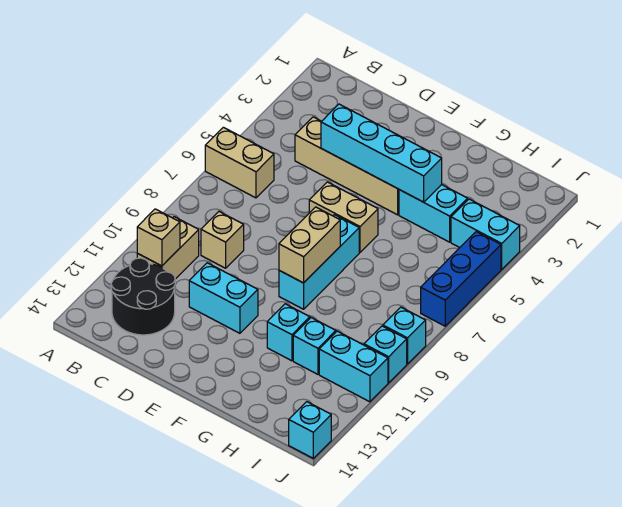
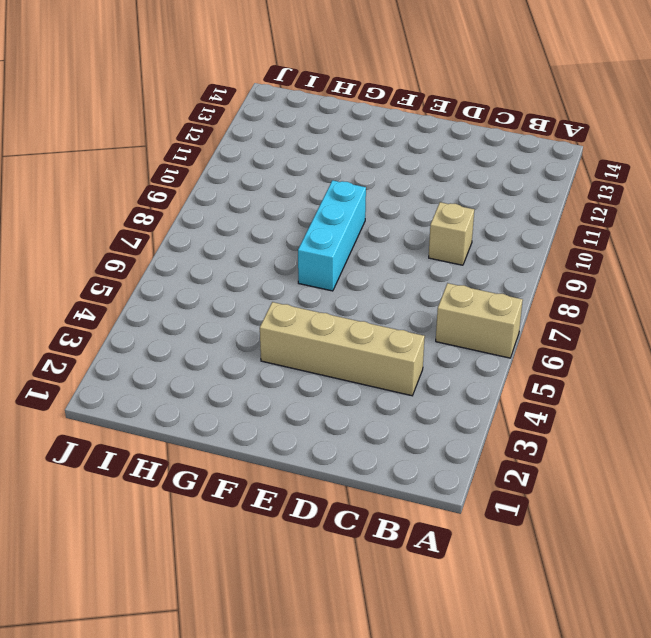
none -> tan 1x2 brick [137,217,199,279]
none -> black 2x2 round brick [111,258,175,335]
none -> cyan 1x2 brick [189,263,258,333]

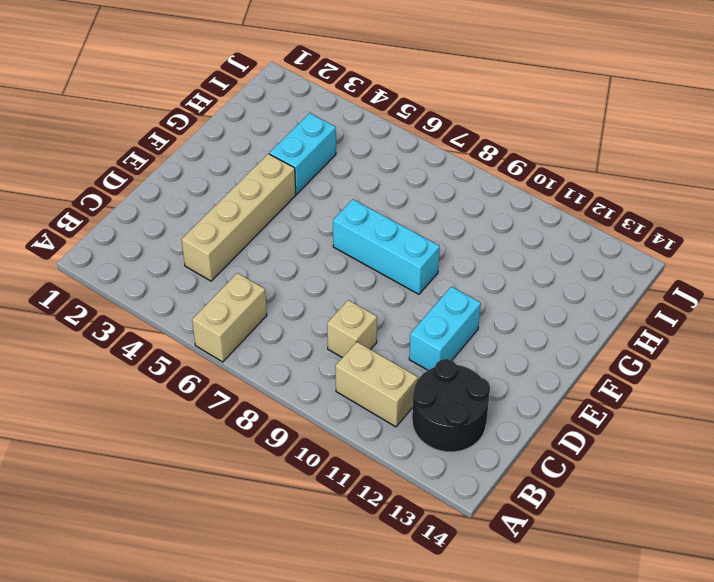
none -> tan 1x2 brick [309,182,378,253]
none -> cyan 1x1 brick [267,304,310,361]
none -> cyan 1x1 brick [293,318,336,374]

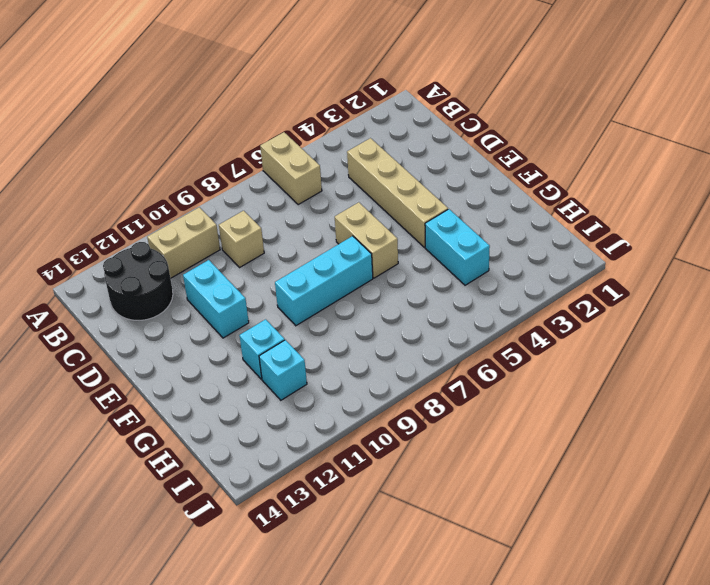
none -> cyan 1x2 brick [451,199,520,269]
none -> cyan 1x2 brick [319,331,388,402]
none -> blue 1x3 brick [421,232,501,326]

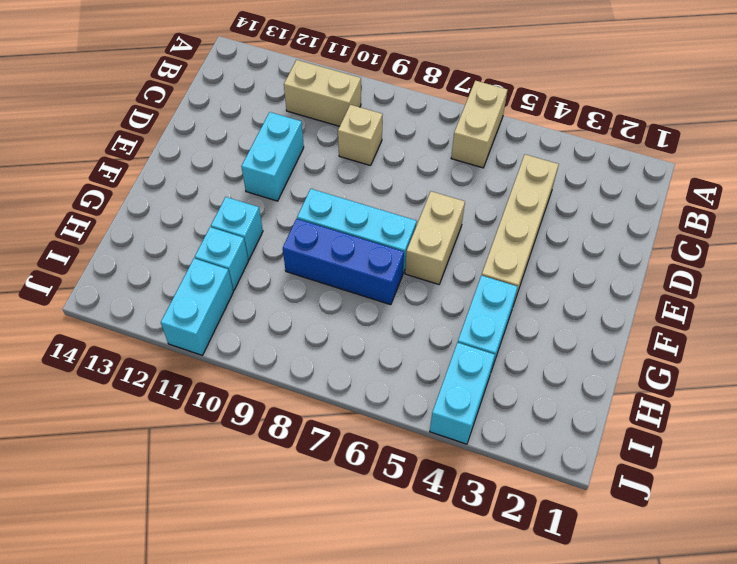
blue 1x3 brick [283,219,404,305] -> blue 1x3 brick moved to [421,232,501,326]
none -> black 2x2 round brick [111,258,175,335]
none -> cyan 1x1 brick [383,307,426,364]
none -> cyan 1x1 brick [364,326,407,383]

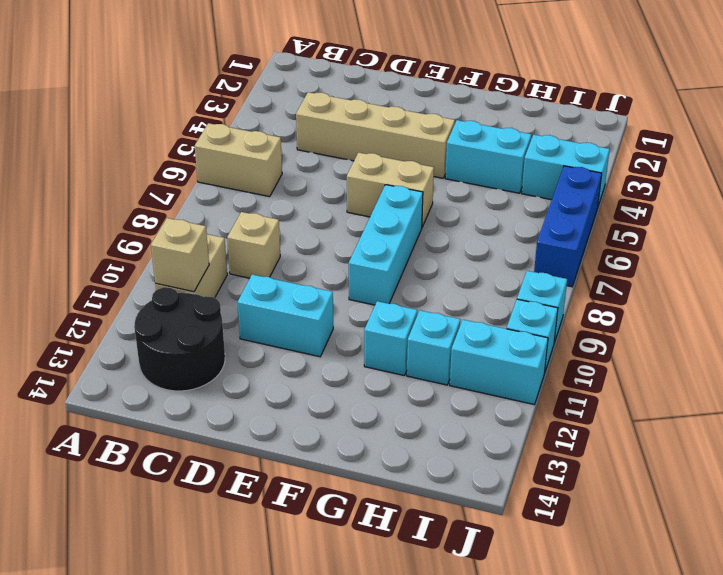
none -> cyan 1x1 brick [289,402,331,458]
none -> cyan 1x4 brick [321,104,442,202]
none -> tan 1x2 brick [279,207,340,283]

